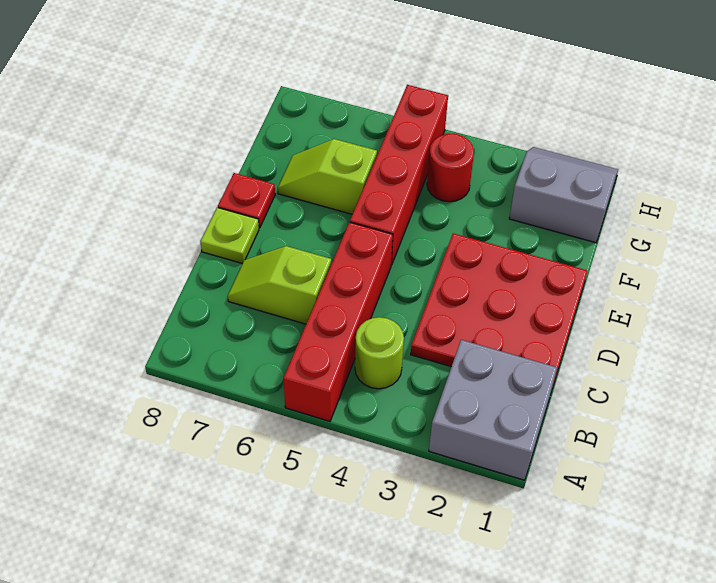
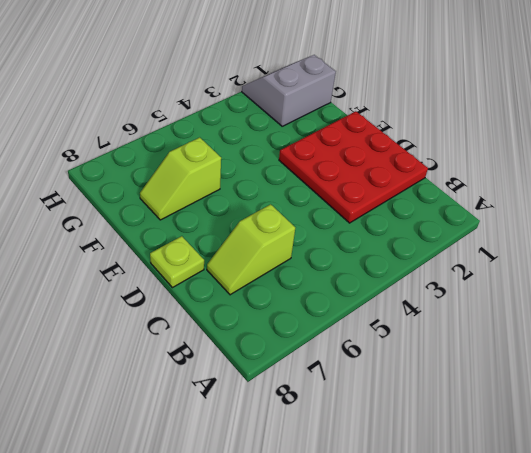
none -> grey 2x2 brick [429,340,557,480]
none -> red 1x4 brick [284,222,393,421]

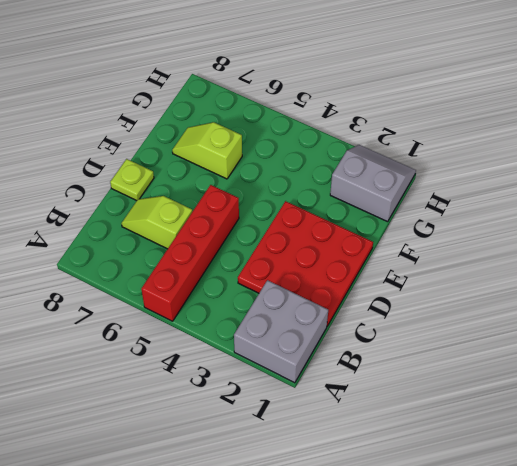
none -> lime 1x1 round brick [355,317,404,389]
none -> red 1x4 brick [350,85,448,265]

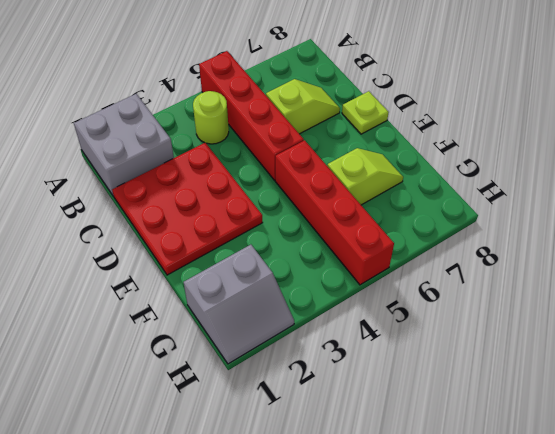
none -> red 1x1 plate [218,173,275,228]
none -> red 1x1 round brick [427,134,474,202]

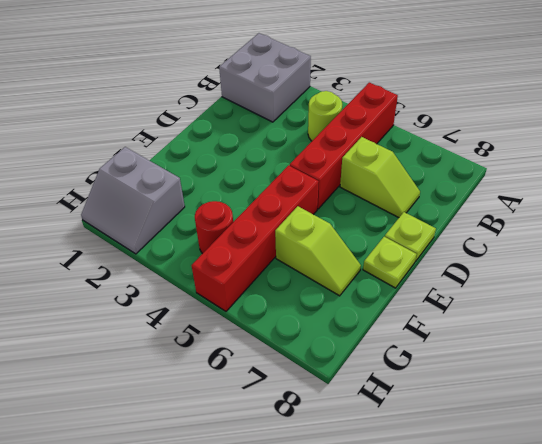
lime 1x1 plate [363,237,416,288] -> red 1x1 plate [218,173,275,228]
none -> red 3x3 plate [411,233,587,389]

